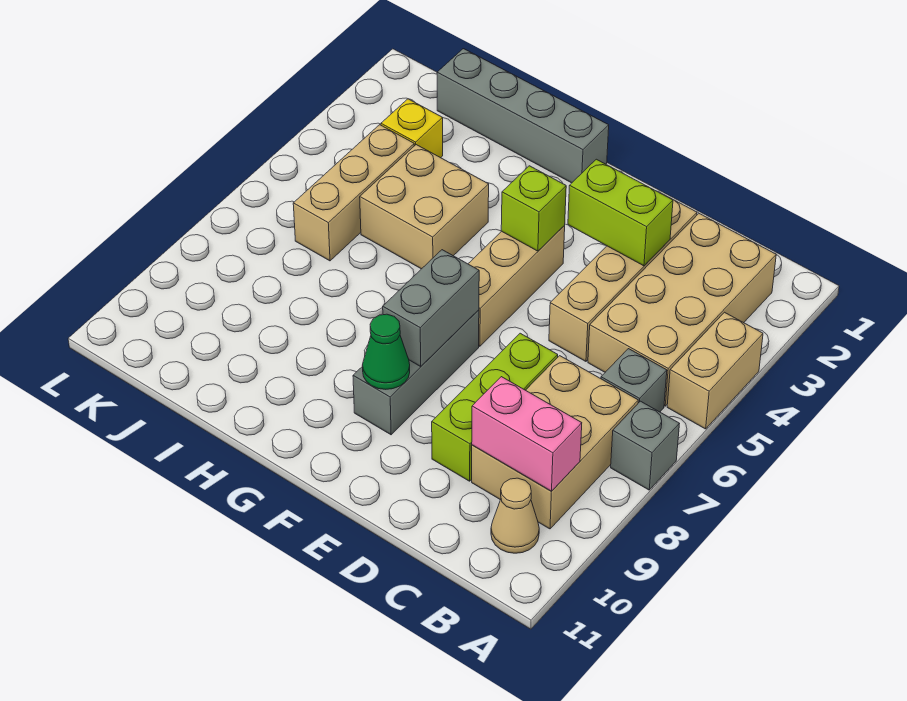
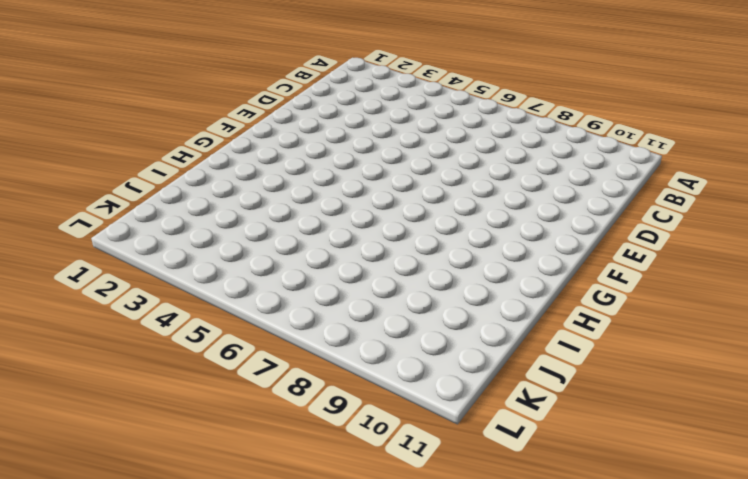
none -> tan 1x2 brick [667,312,763,429]
none -> grey 1x1 brick [611,401,679,490]
none -> tan 2x4 brick [588,214,776,406]

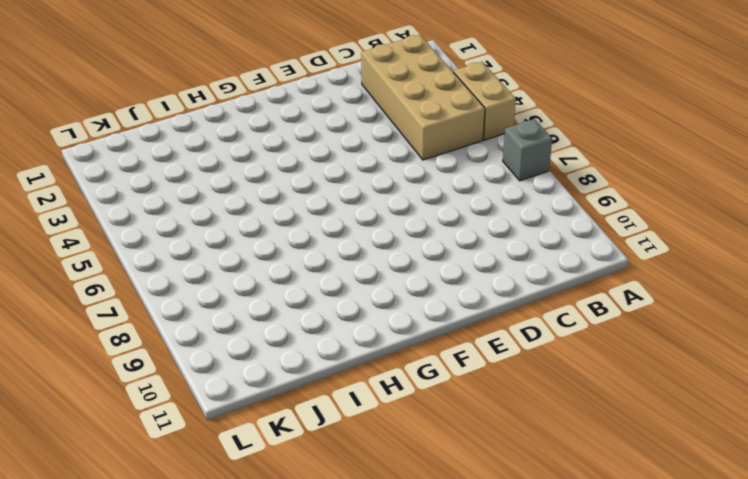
none -> grey 1x1 brick [601,349,667,412]
none -> tan 2x3 brick [472,356,638,529]
none -> tan 1x1 cone [491,478,539,553]

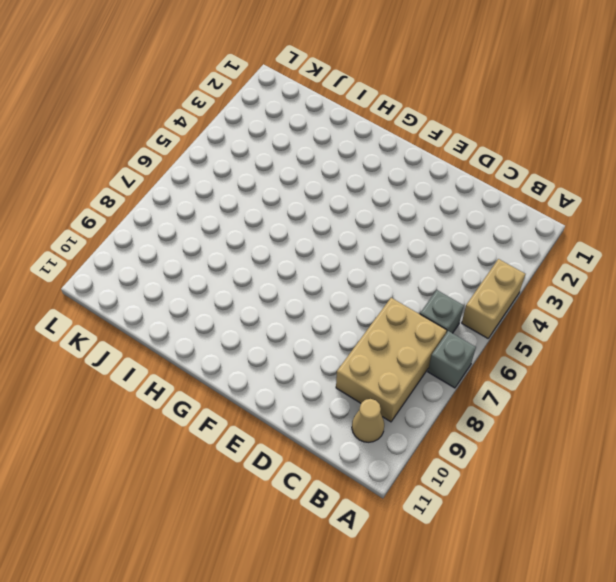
none -> tan 2x4 brick [588,214,776,406]
none -> tan 1x4 brick [549,193,697,361]
none -> lime 1x3 brick [432,333,558,481]

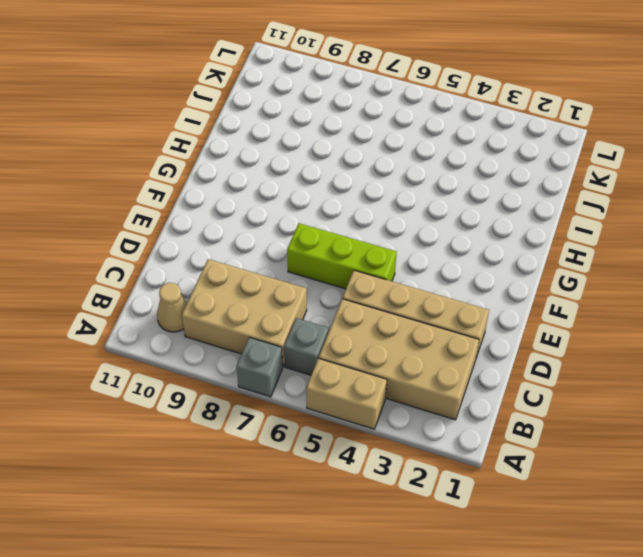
lime 1x3 brick [287,223,397,289] -> lime 1x3 brick moved to [432,333,558,481]
none -> tan 1x3 brick [468,226,565,346]
none -> grey 1x3 brick [353,310,479,435]
none -> grey 1x4 brick [437,49,609,183]

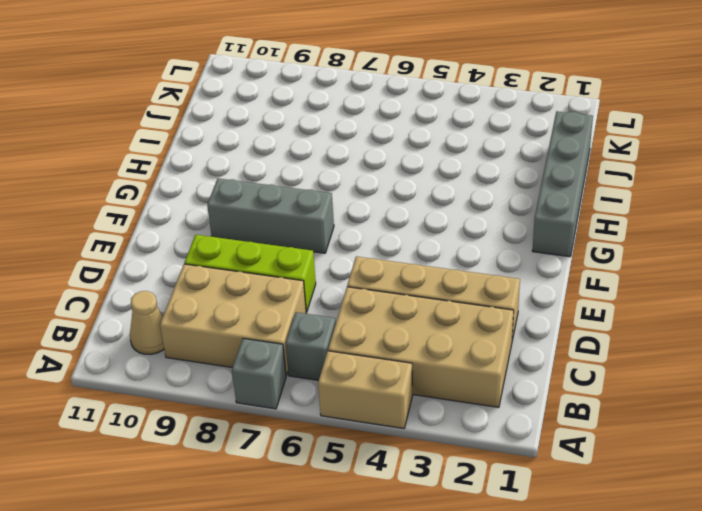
none -> tan 1x3 brick [468,226,565,346]
none -> tan 2x2 brick [360,145,489,269]
none -> yellow 1x1 brick [381,99,443,158]

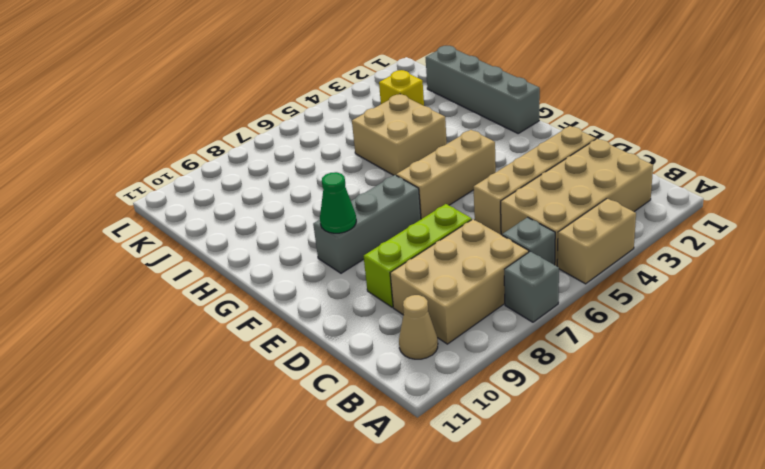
none -> tan 1x3 brick [293,125,414,261]
none -> pink 1x2 brick [472,377,582,491]
none -> lime 1x2 brick [568,159,673,266]

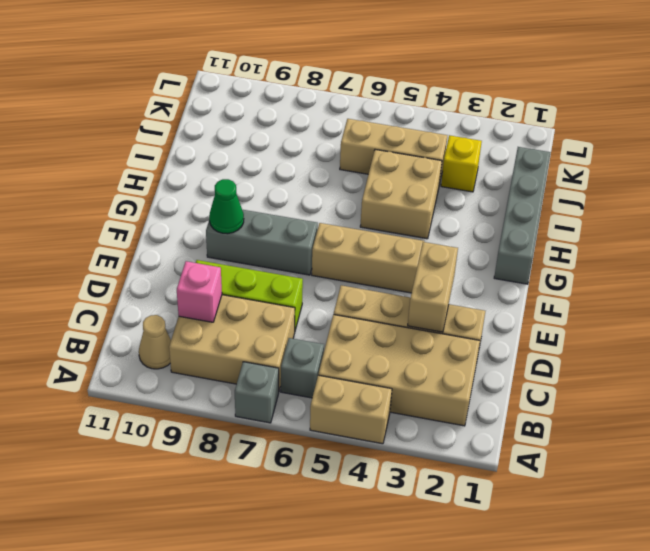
pink 1x1 brick [177,261,222,322] -> pink 1x2 brick [472,377,582,491]
tan 1x2 brick [408,242,458,332] -> lime 1x2 brick [568,159,673,266]
none -> lime 1x1 brick [501,166,566,251]
none -> grey 1x2 brick [383,250,479,366]

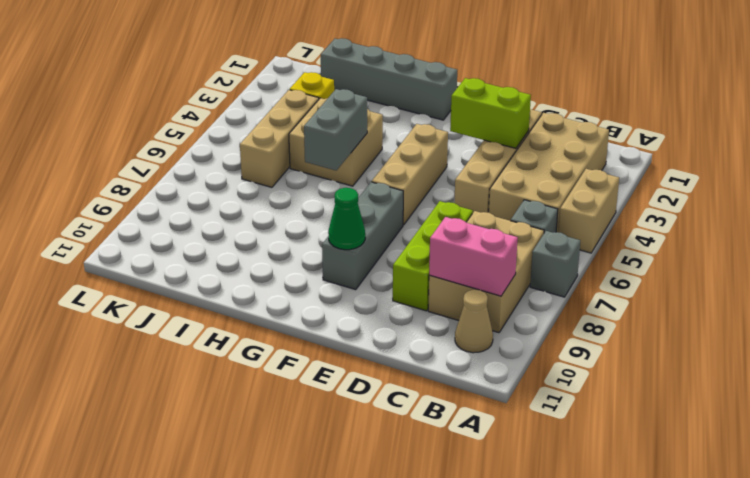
grey 1x2 brick [304,89,367,170] -> grey 1x2 brick moved to [383,250,479,366]
none -> lime 1x1 brick [501,166,566,251]

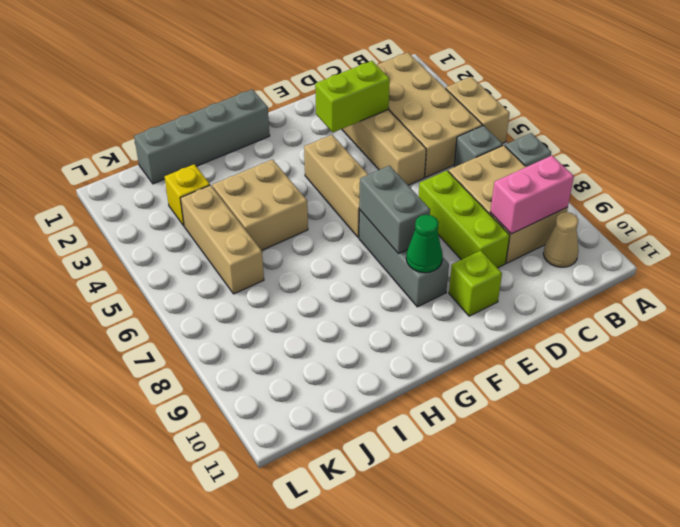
lime 1x1 brick [449,251,502,316] -> lime 1x1 brick moved to [501,166,566,251]

